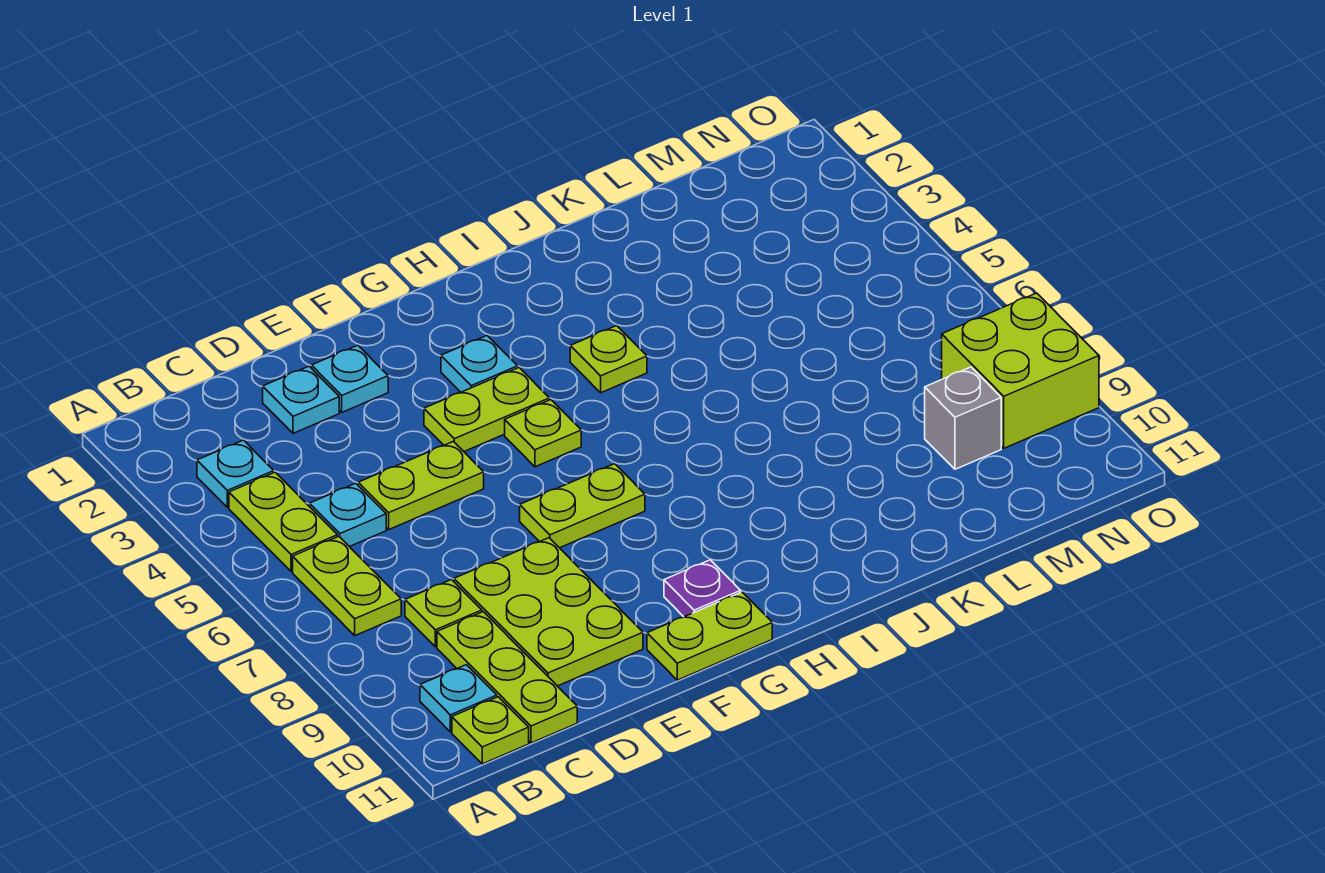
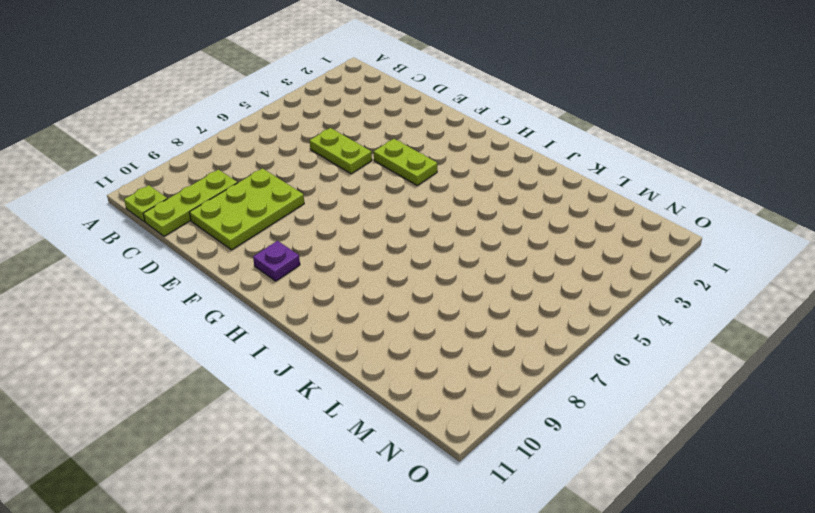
none -> cyan 1x1 plate [197,440,274,507]
none -> lime 1x2 plate [229,472,337,572]
none -> lime 1x2 plate [293,537,401,636]

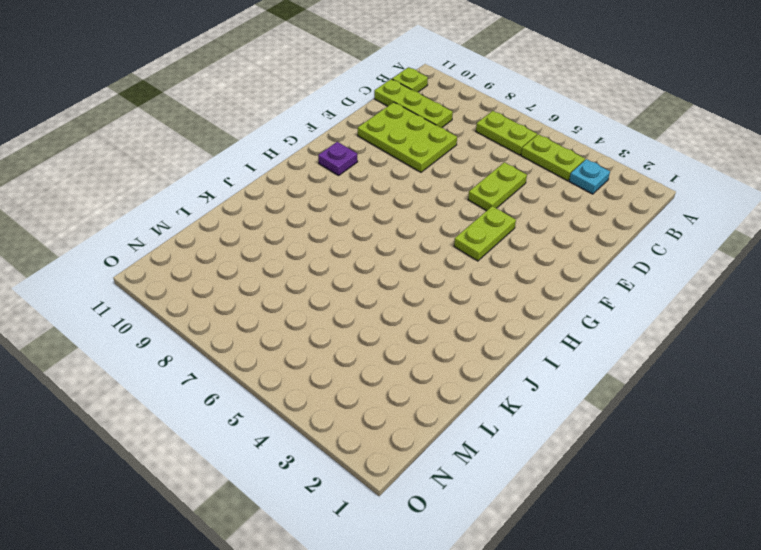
none -> cyan 1x1 plate [420,665,497,732]
none -> cyan 1x1 plate [310,483,386,547]
none -> lime 1x1 plate [405,580,482,647]

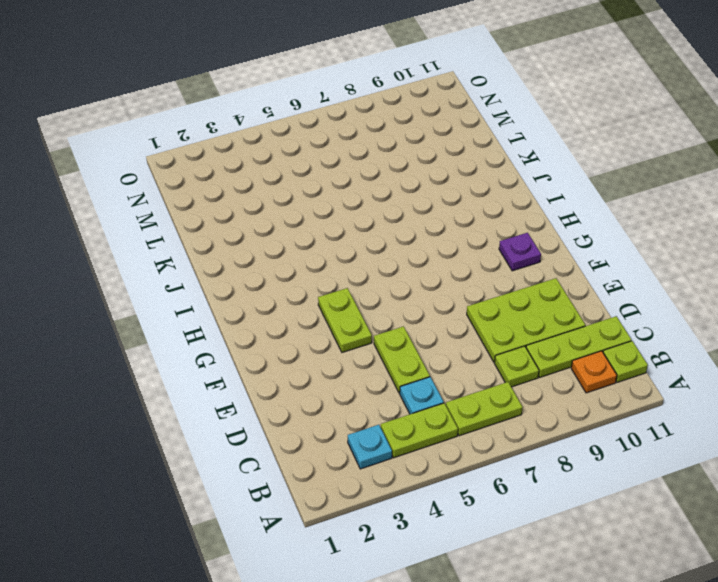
orange 1x1 plate [571,351,617,393] -> cyan 1x1 plate [420,665,497,732]
none -> cyan 1x1 plate [263,366,339,433]
none -> cyan 1x1 plate [311,345,388,412]
none -> lime 1x2 plate [520,464,645,548]

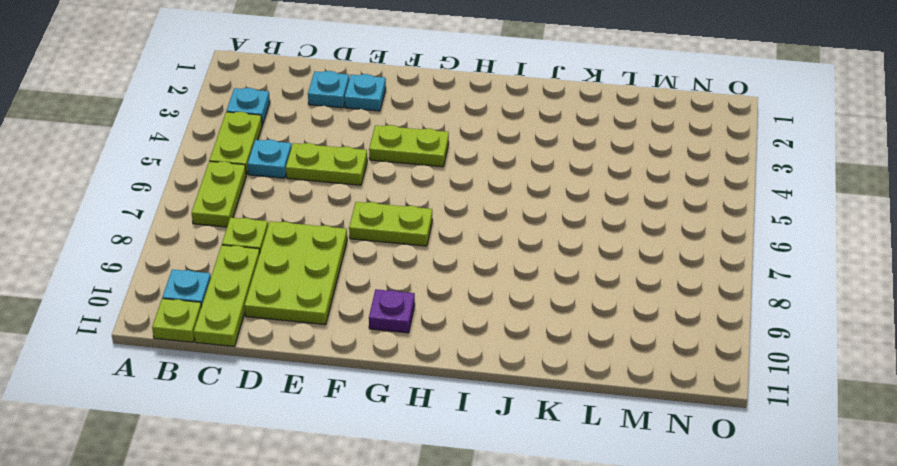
none -> lime 1x2 plate [647,592,772,680]
none -> cyan 1x1 plate [441,336,518,392]
none -> lime 1x1 plate [505,400,581,467]

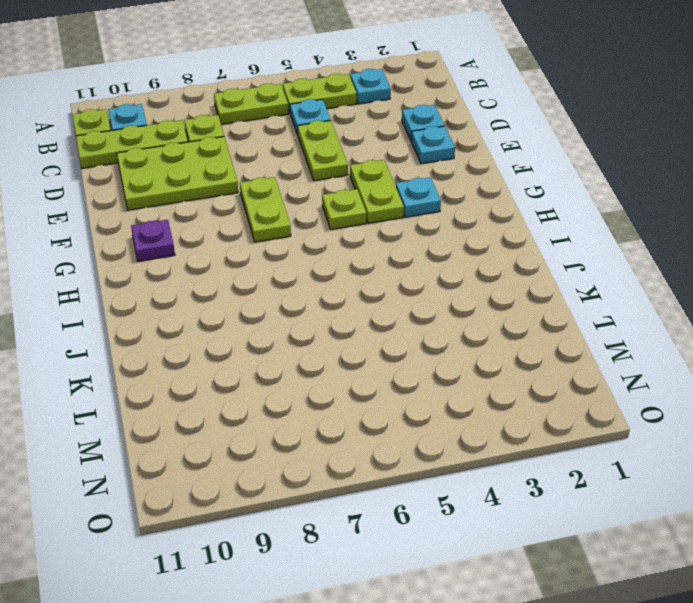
none -> lime 1x2 plate [647,592,772,680]
none -> lime 1x1 plate [570,326,647,393]
none -> grey 1x1 brick [925,367,1001,469]

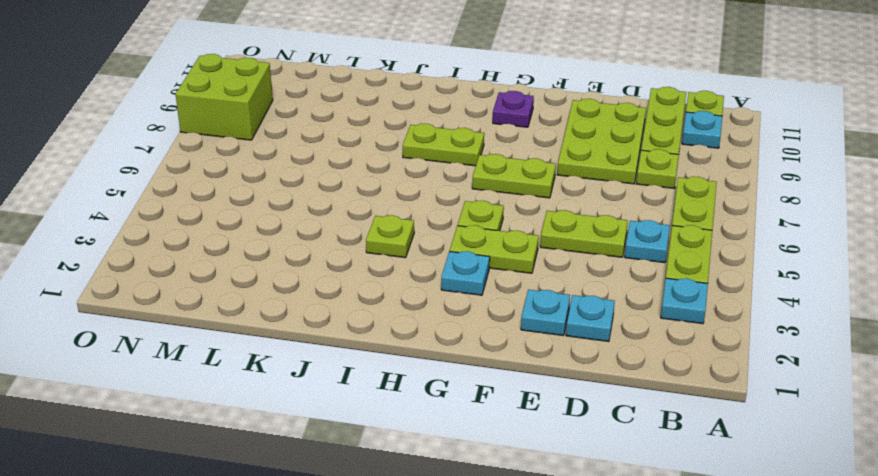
lime 1x2 plate [403,124,484,166] -> lime 1x2 plate moved to [647,592,772,680]
none -> grey 1x1 brick [925,367,1001,469]

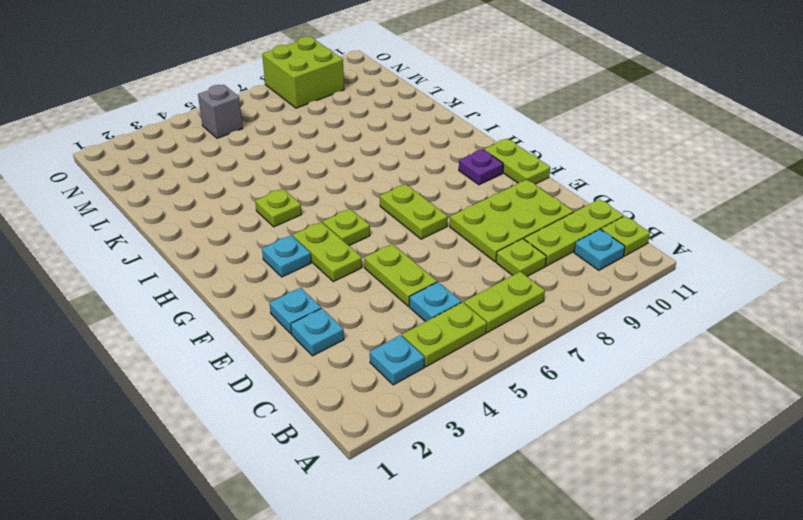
grey 1x1 brick [198,85,243,138] -> grey 1x1 brick moved to [925,367,1001,469]

